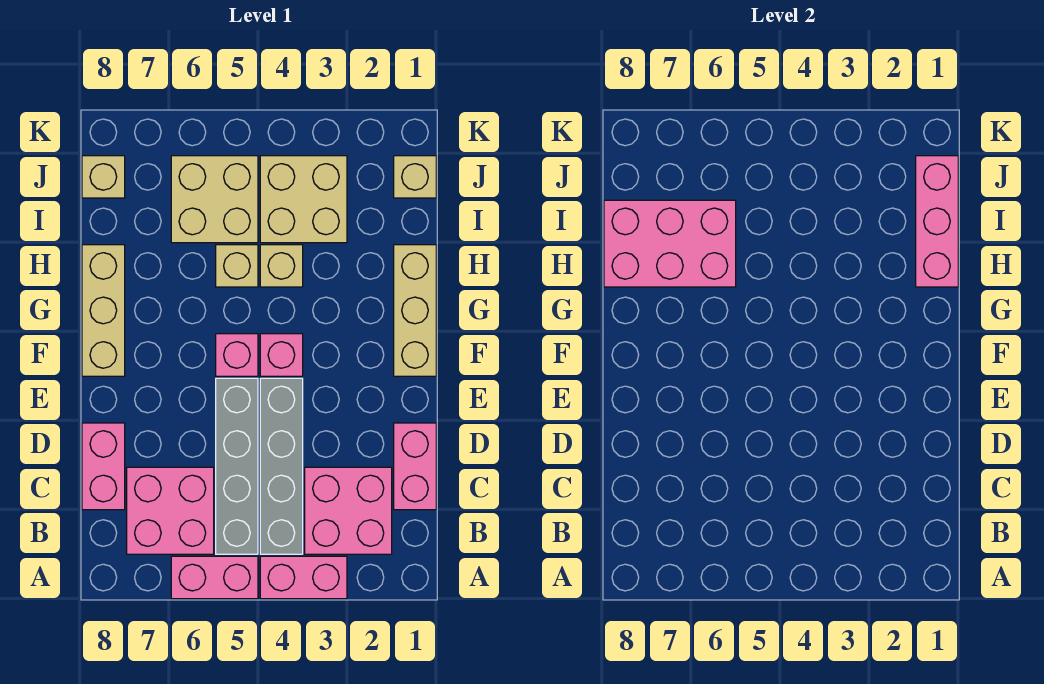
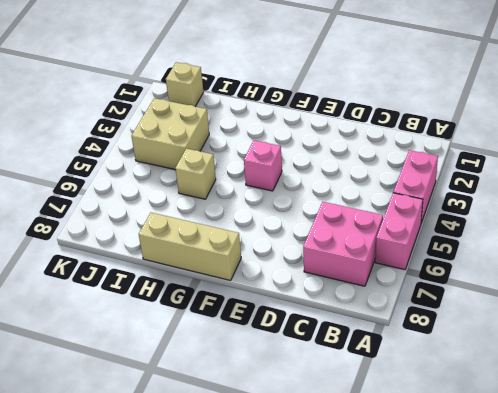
none -> pink 2x2 brick [305,467,392,554]
none -> grey 1x4 brick [260,378,303,554]
none -> grey 1x4 brick [216,378,258,554]

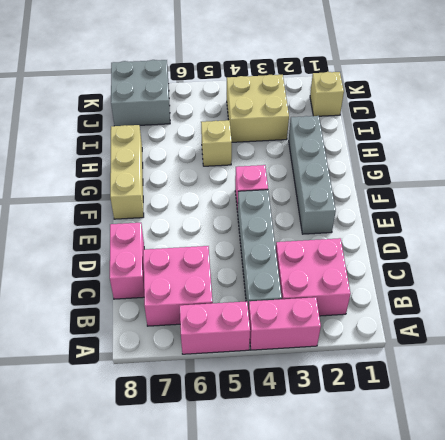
grey 1x4 brick [289,116,336,234] -> grey 1x4 brick moved to [216,378,258,554]
grey 2x2 brick [111,60,170,126] -> tan 1x1 brick [82,156,125,198]
none -> pink 1x2 brick [394,423,436,510]
none -> tan 1x3 brick [394,245,436,376]
none -> pink 1x1 brick [216,334,258,376]

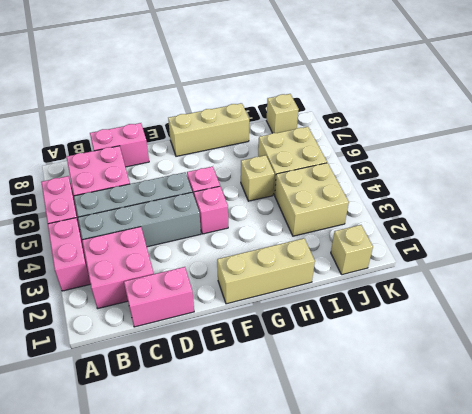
none -> tan 1x1 brick [260,245,303,287]
none -> pink 1x3 brick [916,156,958,287]
none -> pink 2x3 brick [604,200,736,287]

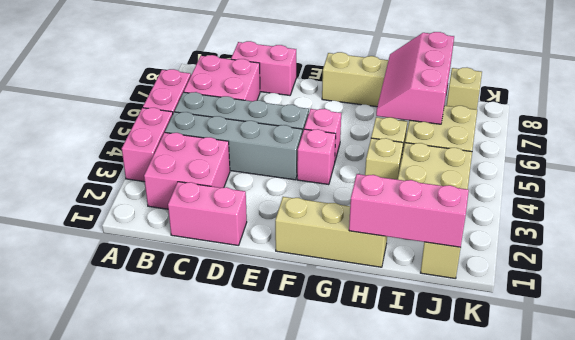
pink 2x3 slope [376,32,454,124] -> pink 2x3 brick [604,200,736,287]

